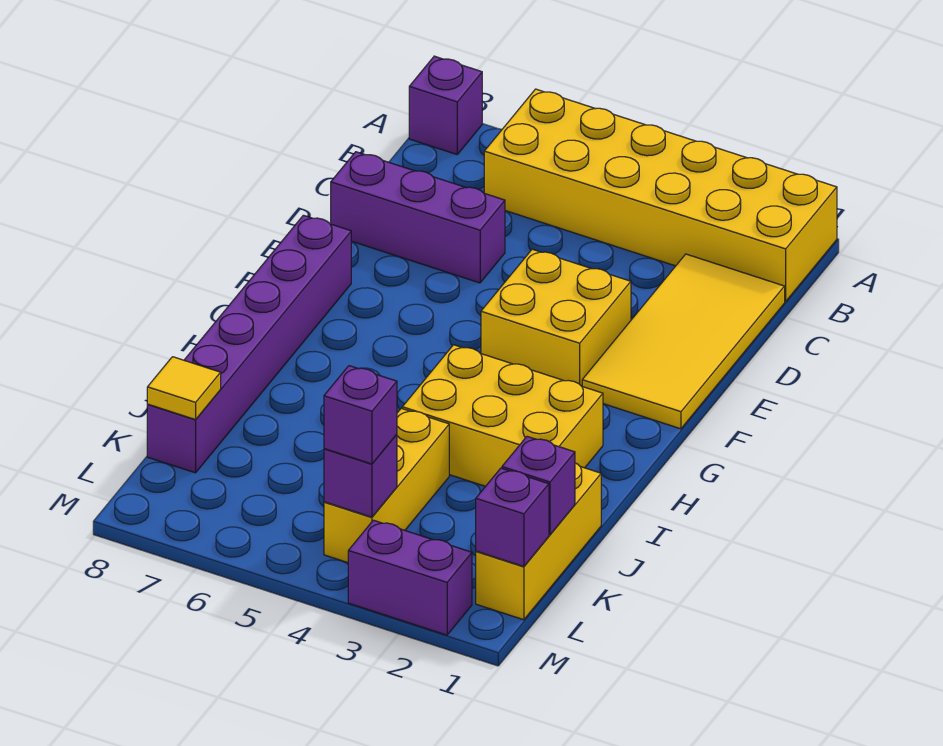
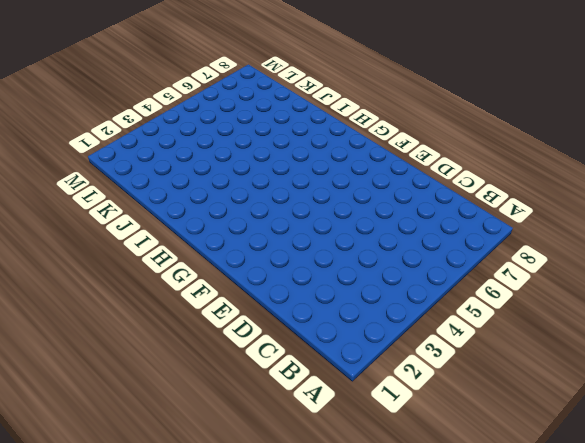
none -> yellow 2x6 brick [484,89,837,302]
none -> purple 1x1 brick [409,56,482,154]
none -> yellow 2x4 tile [582,254,785,429]

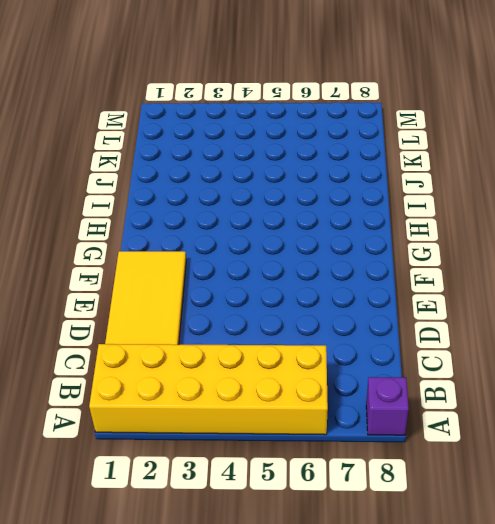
none -> purple 1x3 brick [331,152,505,283]
none -> yellow 2x2 brick [481,249,631,386]
none -> purple 1x6 brick [147,215,351,473]

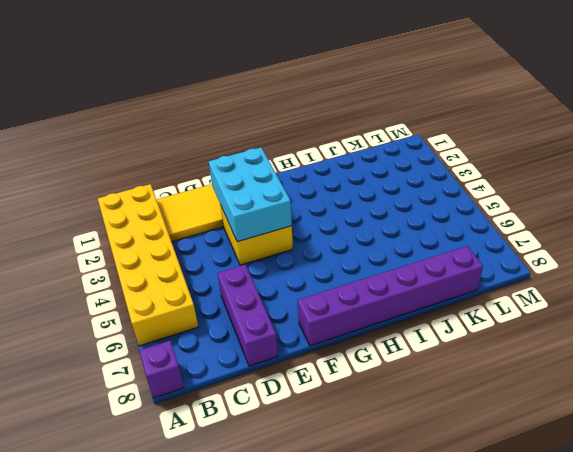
cyan 2x3 brick [209,147,292,242] -> none
none -> yellow 2x3 brick [402,345,603,486]
none -> yellow 1x3 brick [476,463,601,620]
none -> yellow 1x3 brick [324,408,449,563]

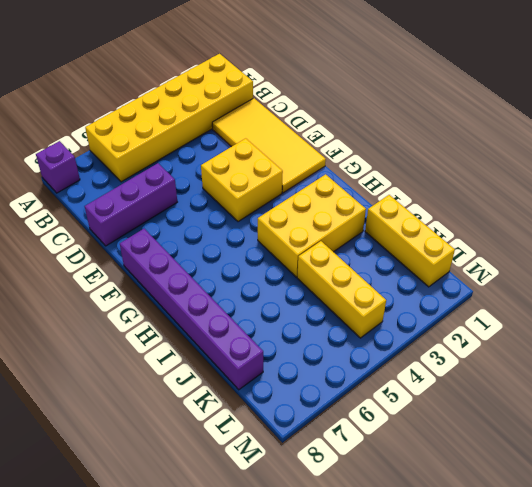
none -> purple 1x2 brick [348,520,472,635]
none -> purple 1x1 brick [502,436,575,535]
none -> yellow 1x1 tile [147,357,221,420]

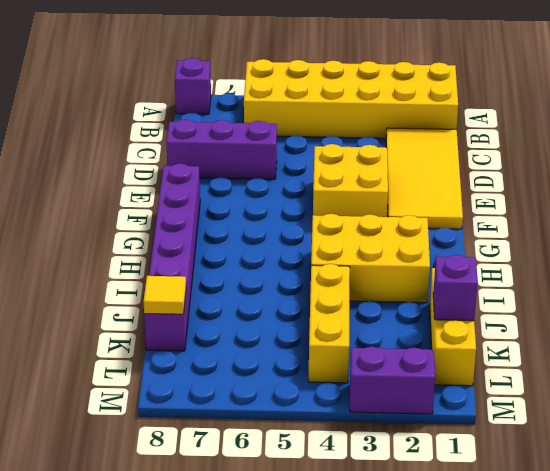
none -> purple 1x1 brick [476,468,549,567]
none -> purple 1x1 brick [324,435,397,517]
none -> purple 1x1 brick [324,366,397,464]

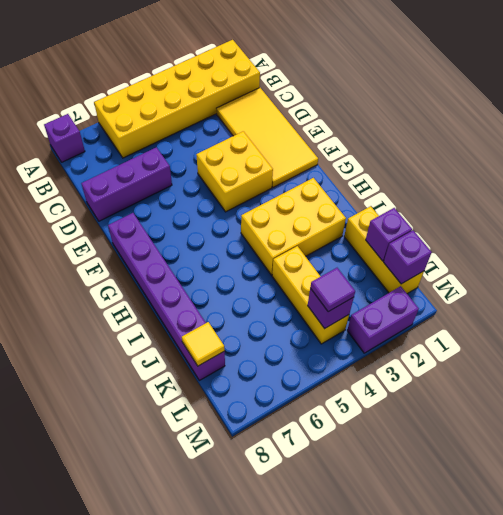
purple 1x1 tile [310,268,355,312] -> purple 1x1 brick [324,366,397,464]

